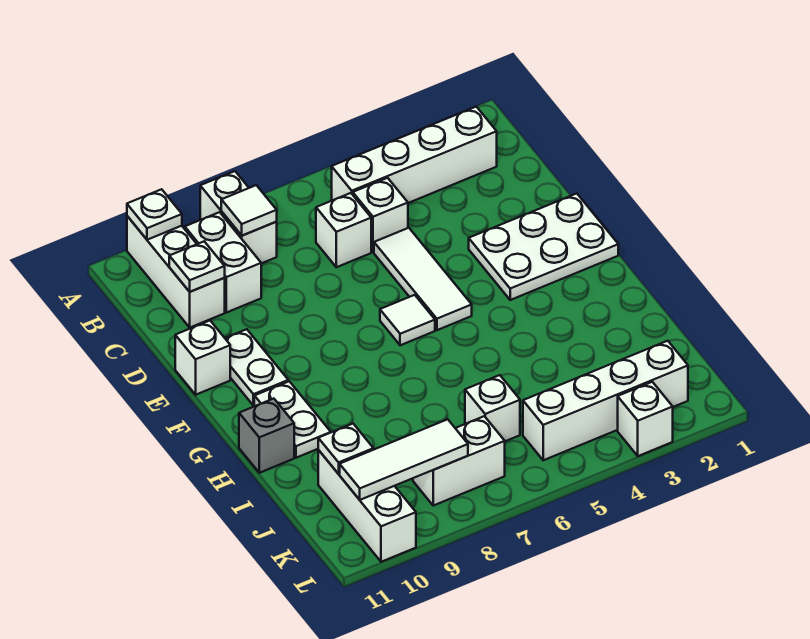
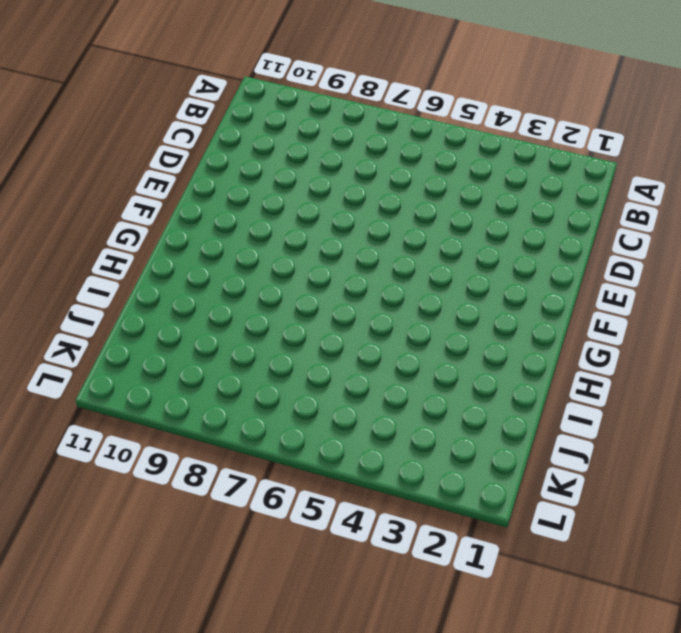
none -> white 1x2 brick [200,171,277,263]
none -> white 1x3 brick [127,216,225,327]
none -> white 1x4 brick [332,107,497,203]

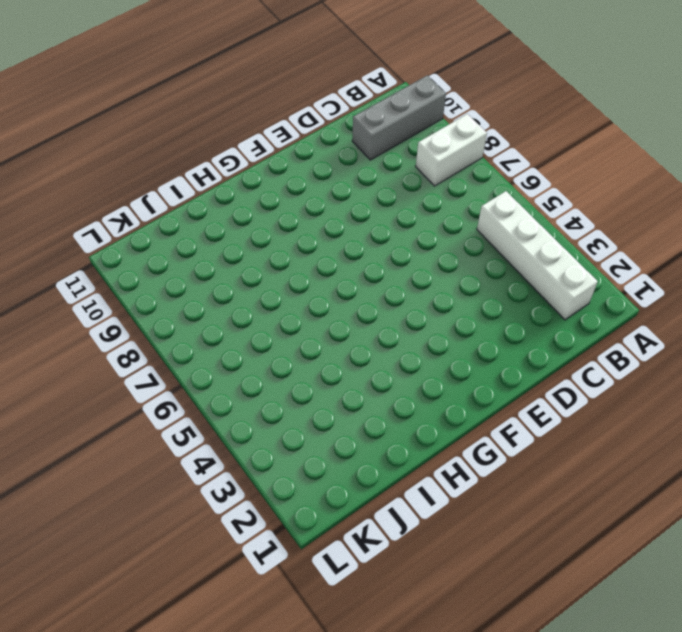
grey 1x3 brick [352,75,446,160] -> white 1x3 brick [127,216,225,327]
none -> white 1x2 brick [185,212,261,313]
none -> white 1x1 brick [353,178,408,252]
none -> white 1x1 brick [316,193,371,267]

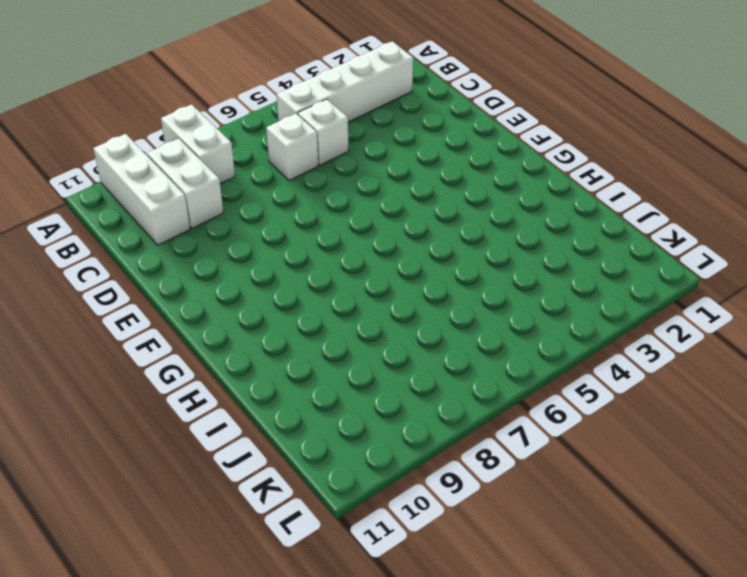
none -> white 1x3 tile [374,228,472,330]
none -> white 2x3 plate [469,193,618,300]
none -> white 1x2 plate [225,329,288,406]

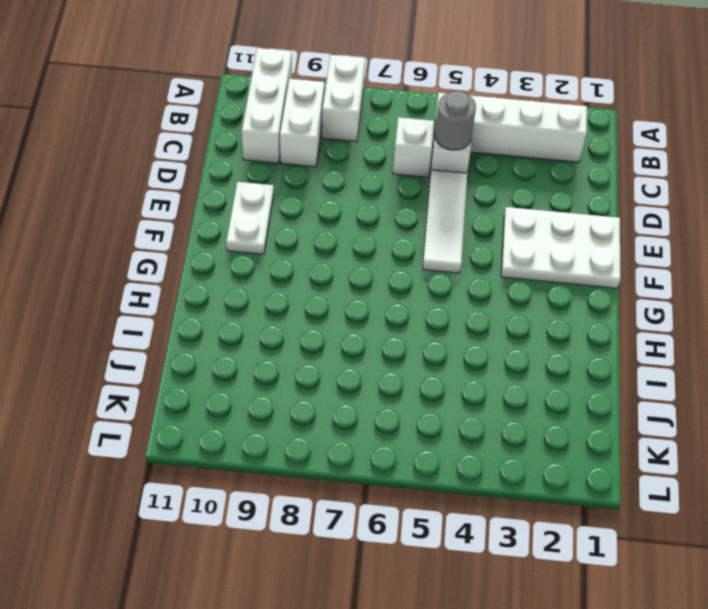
grey 1x1 round brick [435,91,476,150] -> none
none -> white 1x1 brick [175,321,230,395]
none -> white 1x1 tile [380,295,435,345]
none -> white 1x2 plate [254,381,331,458]

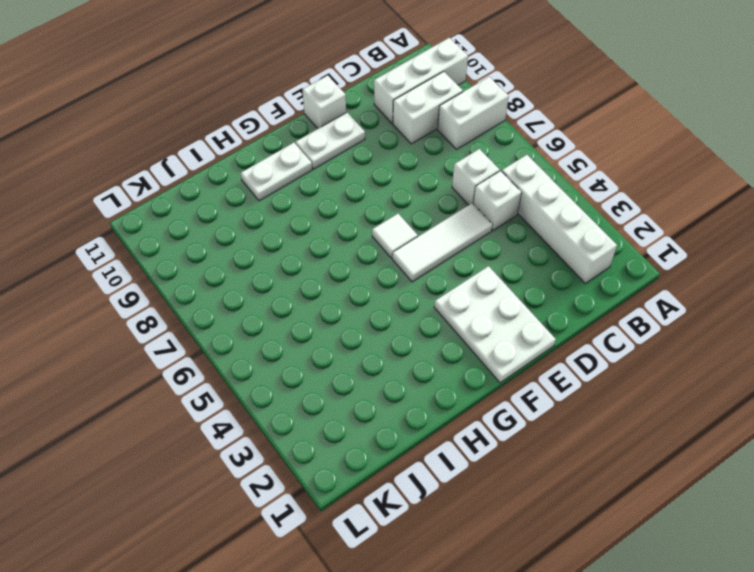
none -> grey 1x1 brick [239,399,294,473]
none -> white 1x1 brick [465,375,520,441]
none -> white 1x3 brick [318,450,416,562]

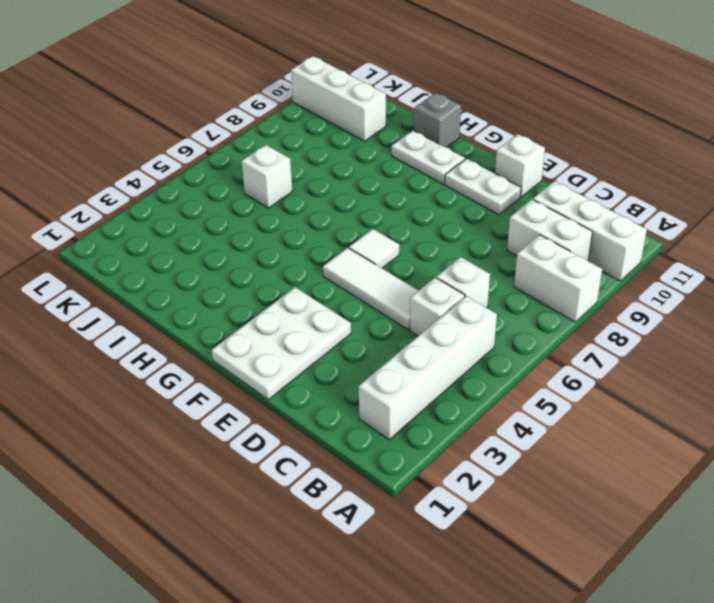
none -> white 1x4 brick [523,341,688,460]
none -> white 1x2 brick [413,416,505,506]
none -> white 1x1 brick [618,382,673,456]

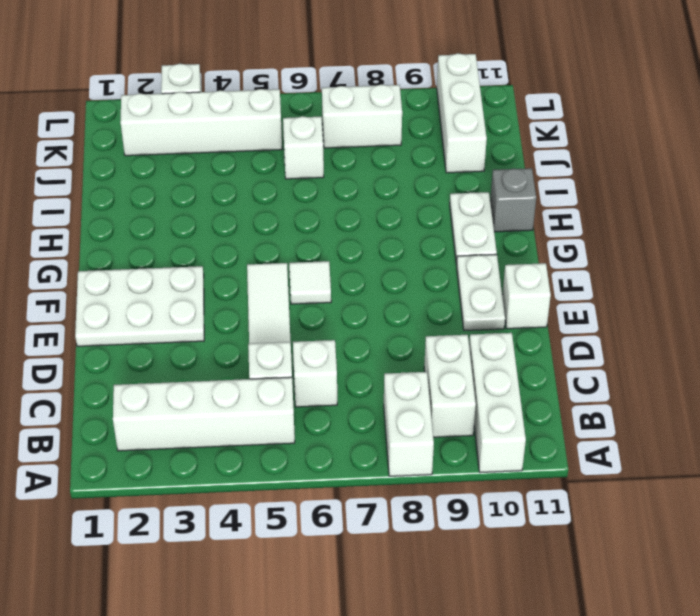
none -> white 1x1 plate [127,189,182,240]
none -> white 1x1 tile [221,185,277,236]
none -> white 1x1 plate [169,242,225,292]

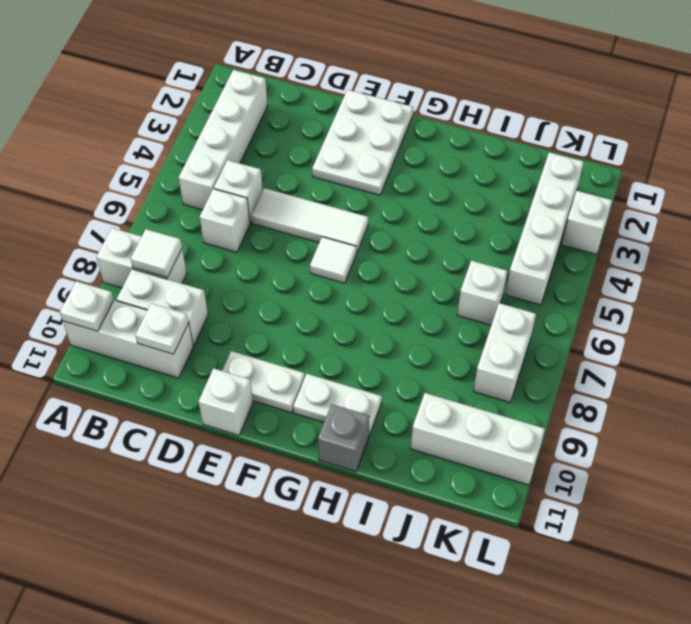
none -> white 1x1 plate [318,424,373,474]
none -> white 1x3 tile [340,419,468,500]

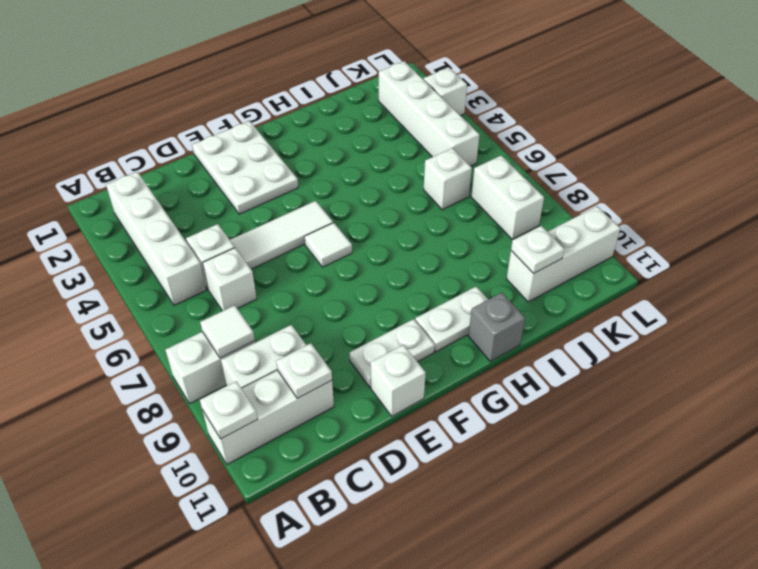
none -> white 1x3 tile [340,419,468,500]

